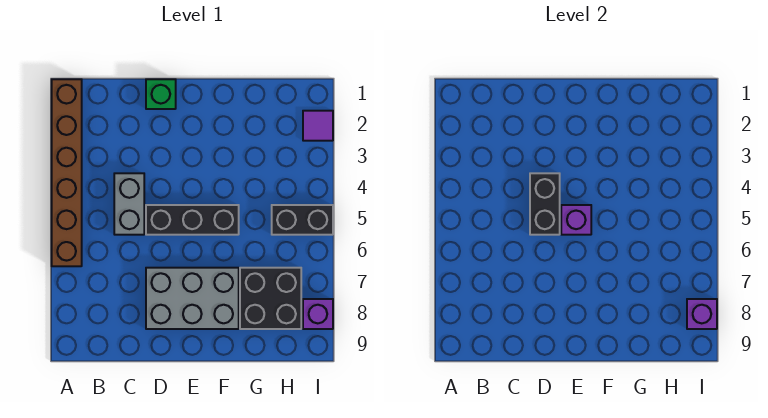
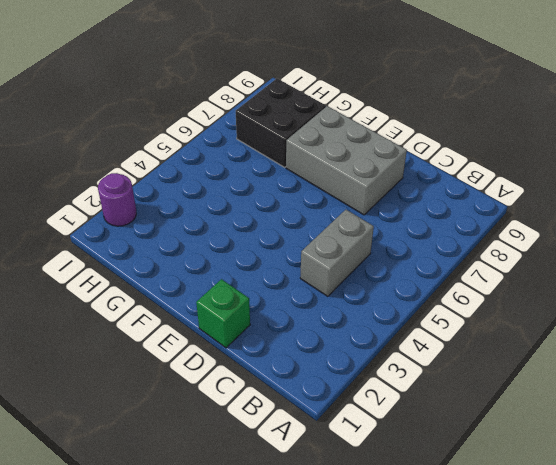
purple 1x1 round brick [98,173,136,226] -> purple 1x1 tile [303,111,333,141]
none -> brown 1x6 brick [52,79,82,266]
none -> black 1x3 brick [146,205,239,235]
none -> black 1x2 brick [272,205,333,235]

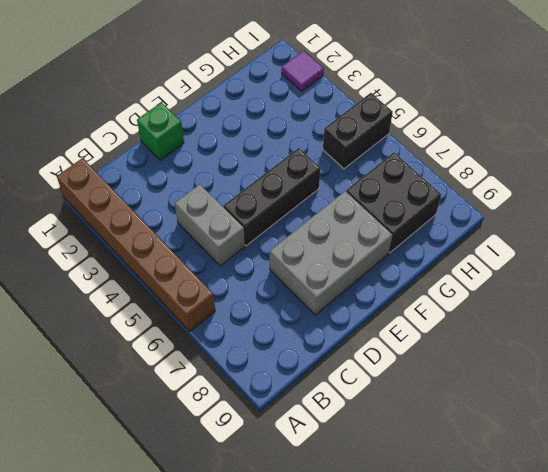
none -> purple 1x1 brick [303,299,333,329]
none -> black 1x2 brick [530,173,560,235]
none -> purple 1x1 brick [561,205,591,235]

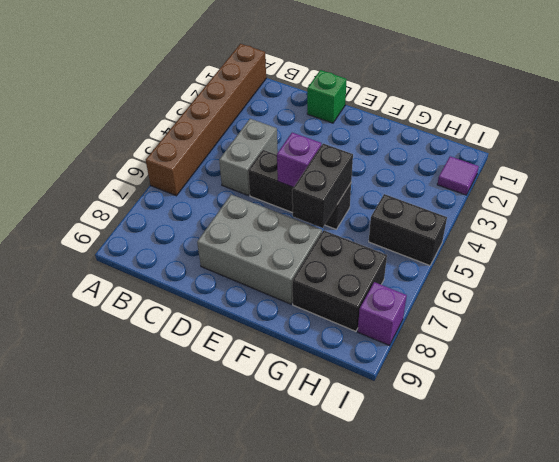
black 1x2 brick [292,144,353,228] -> black 1x2 brick moved to [530,173,560,235]
none -> purple 1x1 brick [687,299,717,329]

